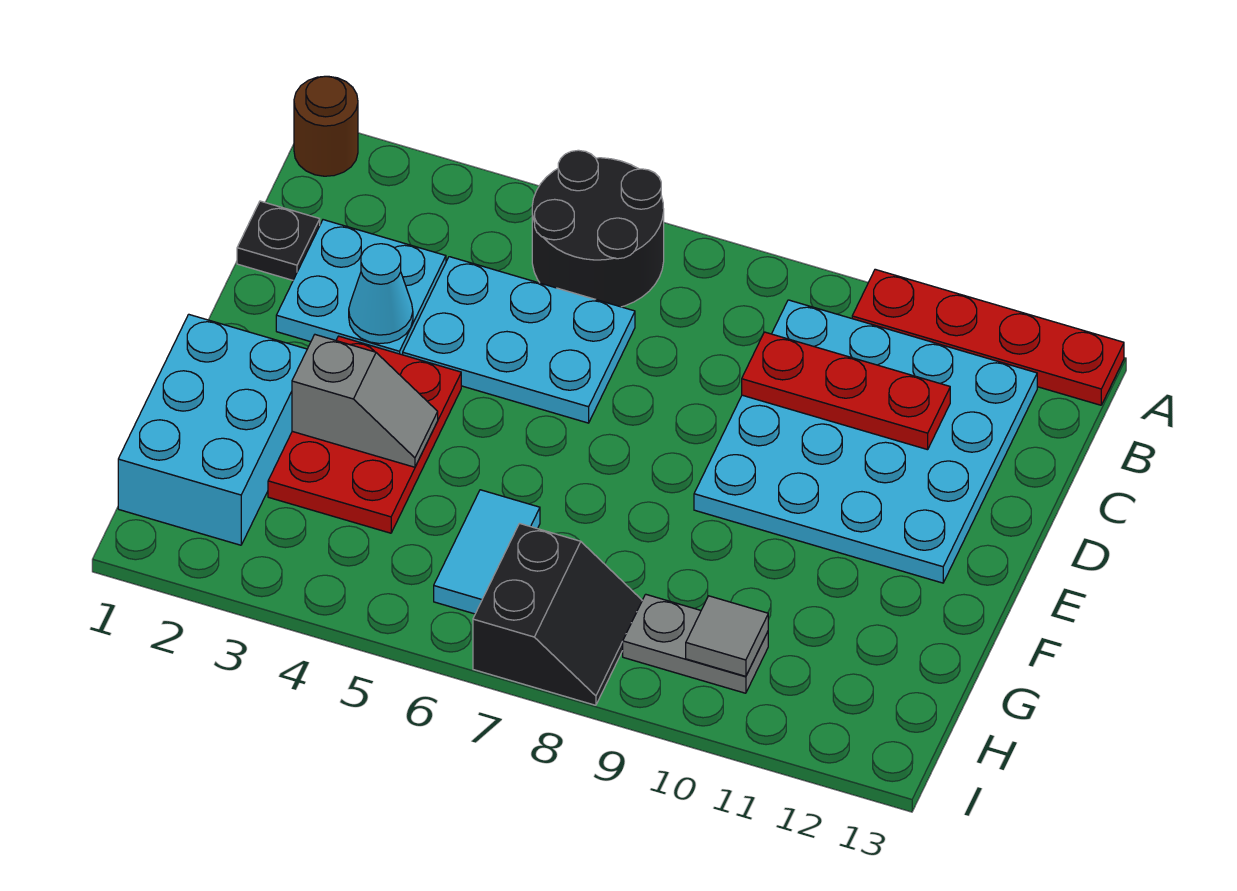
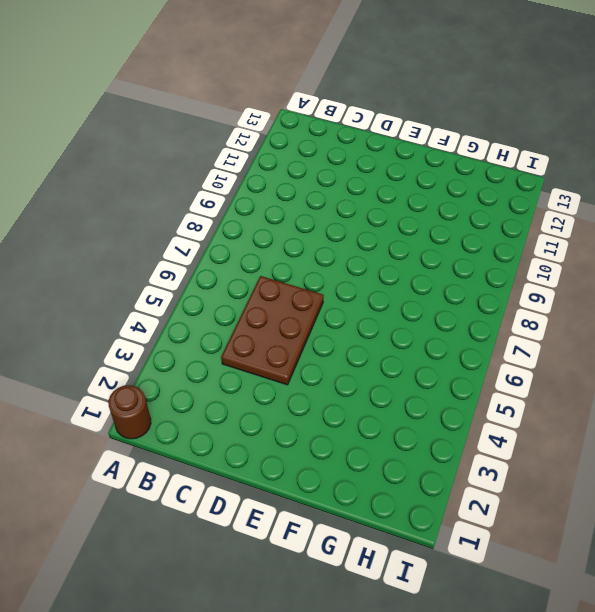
brown 2x3 plate [221,276,324,385] -> cyan 2x3 plate [403,257,635,423]
none -> black 2x2 round brick [532,150,664,307]
none -> red 1x4 plate [852,269,1124,405]
none -> cyan 4x4 plate [694,300,1037,583]

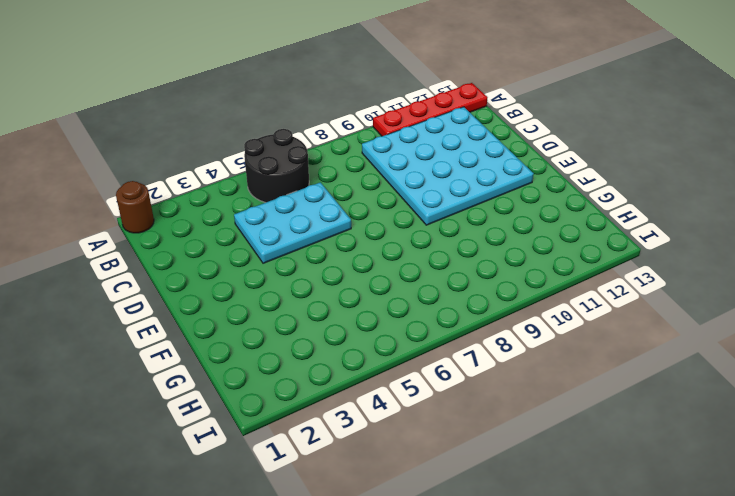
none -> black 1x1 plate [237,201,320,280]
none -> cyan 2x2 plate [276,220,446,355]
none -> red 2x3 plate [268,336,461,533]

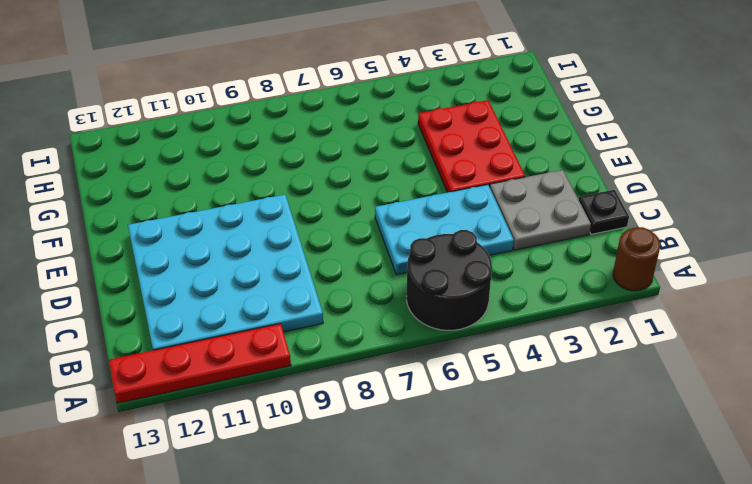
grey 2x2 plate [490,170,591,250] -> cyan 2x2 plate [276,220,446,355]
none -> cyan 2x3 brick [118,314,307,545]
none -> cyan 1x2 tile [434,490,540,614]
none -> black 2x2 slope [473,524,642,705]

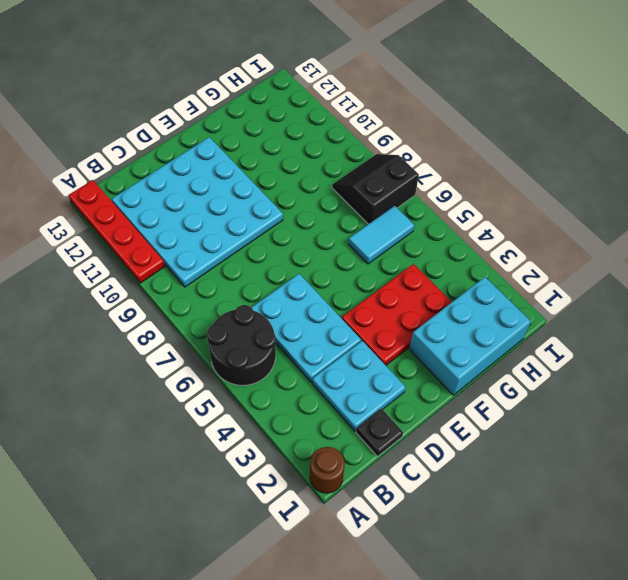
none -> grey 1x2 plate [623,594,768,693]
none -> red 1x3 plate [742,332,950,450]
none -> cyan 1x1 cone [349,244,413,344]

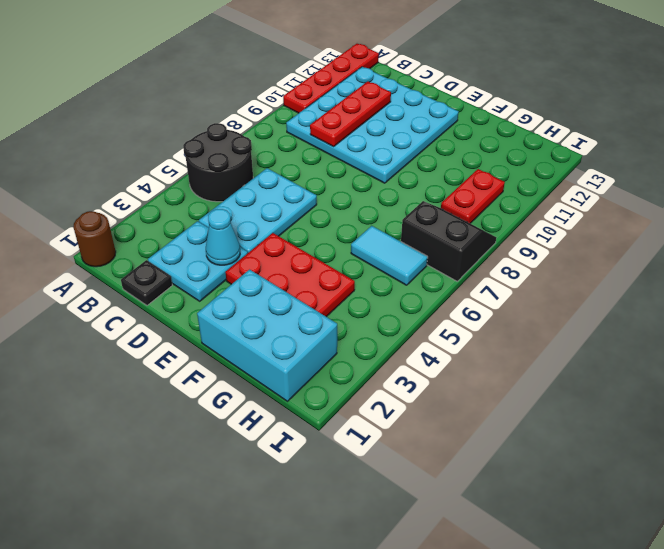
red 1x2 plate [441,169,505,223] -> grey 1x2 plate [623,594,768,693]
none -> grey 1x2 slope [292,335,438,467]
none -> grey 1x1 tile [686,596,768,676]

